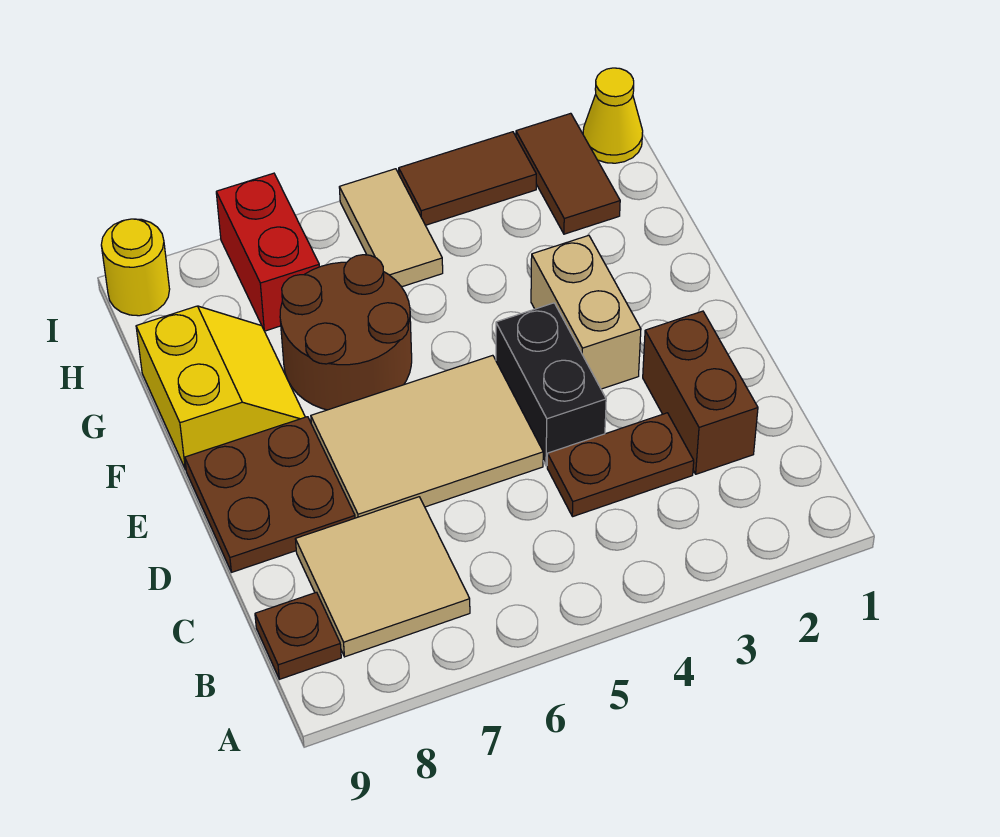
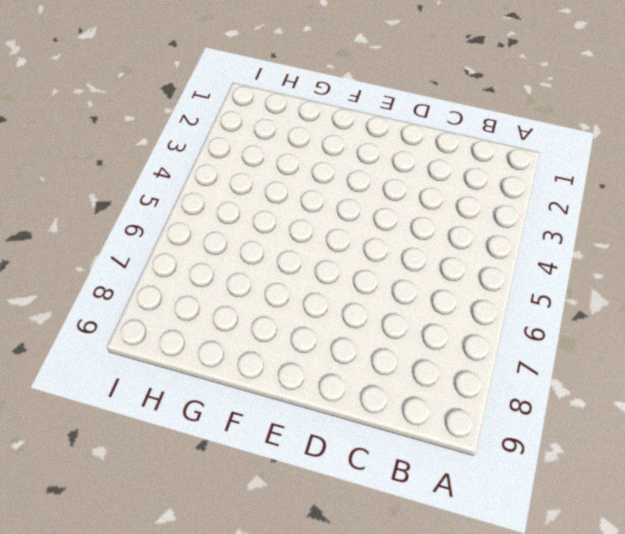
none -> tan 2x2 tile [295,497,470,657]
none -> brown 1x1 plate [255,592,341,679]
none -> brown 1x2 brick [643,311,758,474]

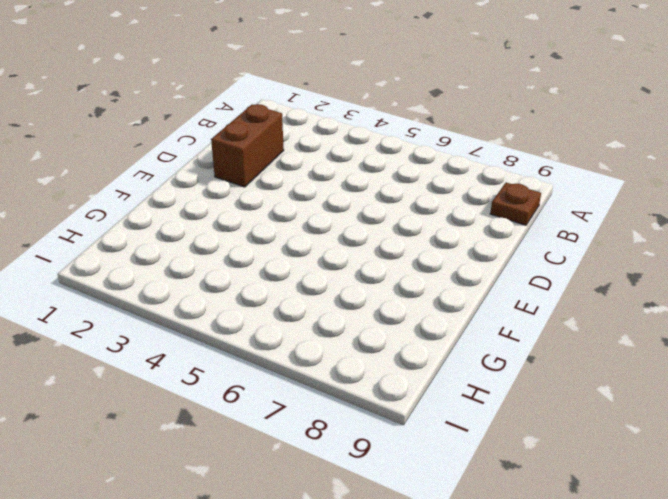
none -> tan 2x2 tile [295,497,470,657]
none -> brown 1x2 plate [547,413,694,517]
none -> black 1x2 brick [496,303,606,466]

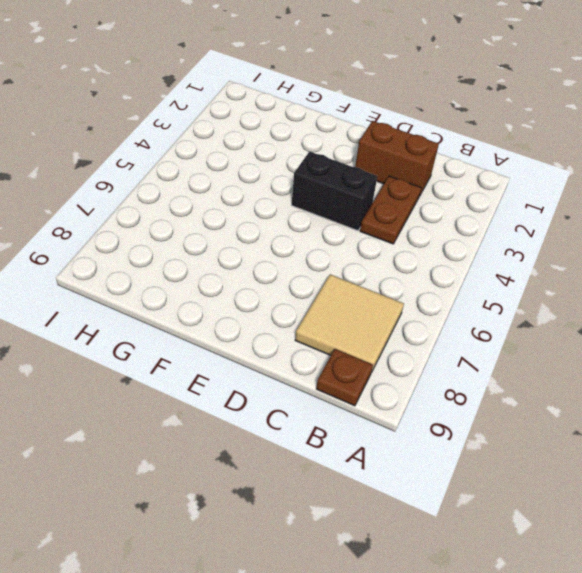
none -> tan 2x3 tile [311,355,543,518]
none -> brown 2x2 plate [185,417,355,572]
none -> tan 1x2 brick [531,235,641,389]

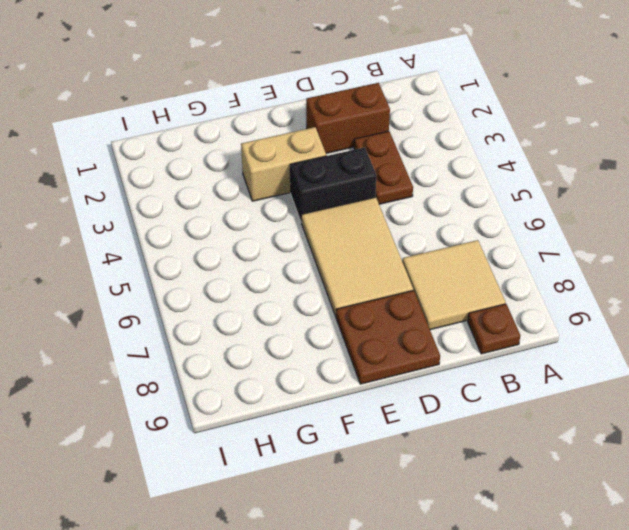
none -> brown 2x2 round brick [280,255,412,410]
none -> yellow 2x2 slope [136,306,305,470]
none -> brown 1x2 tile [516,113,620,234]

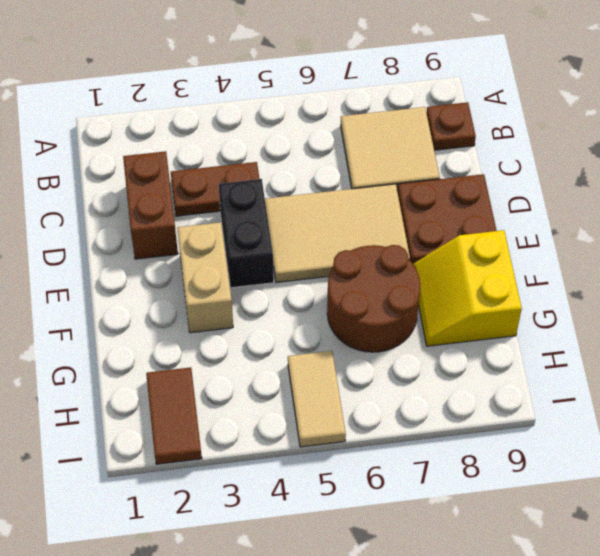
none -> red 1x2 brick [216,173,319,331]
none -> yellow 1x1 cone [583,68,643,163]
none -> brown 1x2 tile [399,132,536,225]

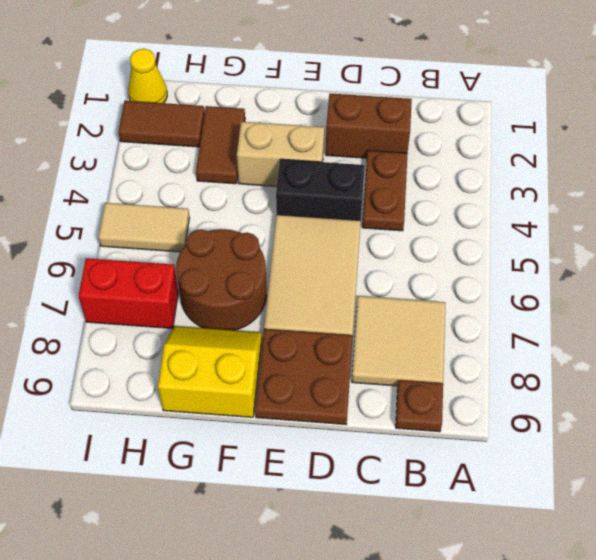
brown 1x2 tile [196,106,245,184] -> brown 1x2 tile moved to [399,132,536,225]
none -> yellow 1x1 round brick [101,219,170,316]

